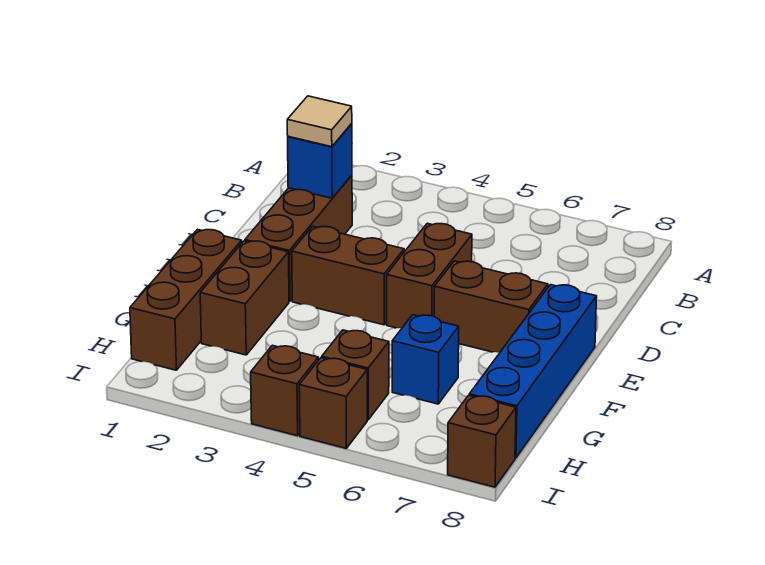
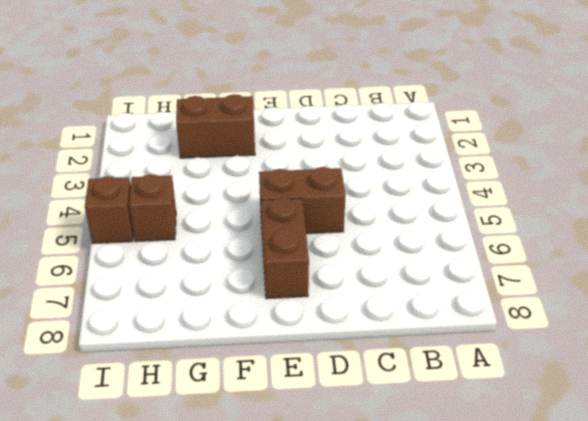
none -> brown 1x3 brick [245,175,352,301]
none -> brown 1x2 brick [292,226,404,325]
none -> blue 1x4 brick [469,285,597,458]

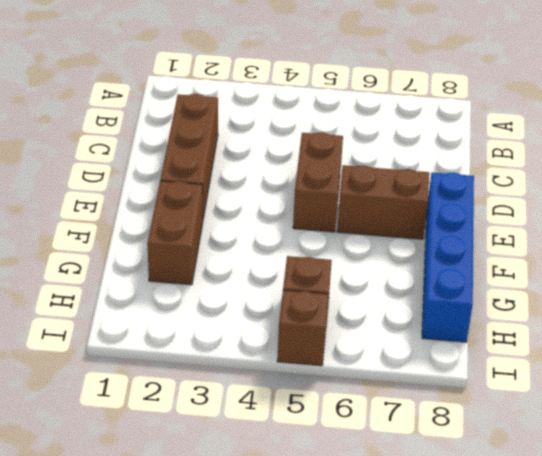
none -> brown 1x2 brick [292,226,404,325]
none -> brown 1x3 brick [130,229,242,370]
none -> blue 1x1 brick [392,315,459,404]

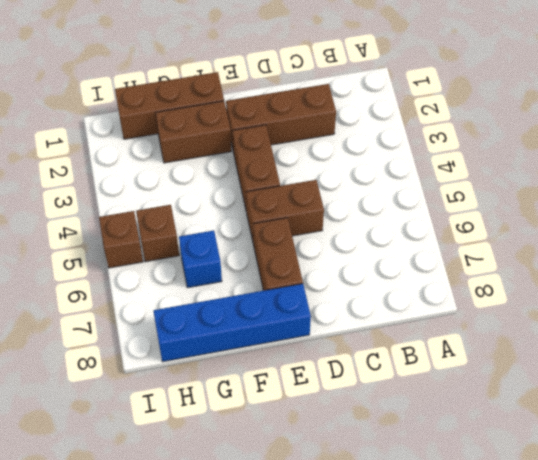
none -> brown 1x1 brick [251,345,318,436]
none -> brown 1x1 brick [448,395,516,487]
none -> blue 1x1 brick [288,124,352,198]

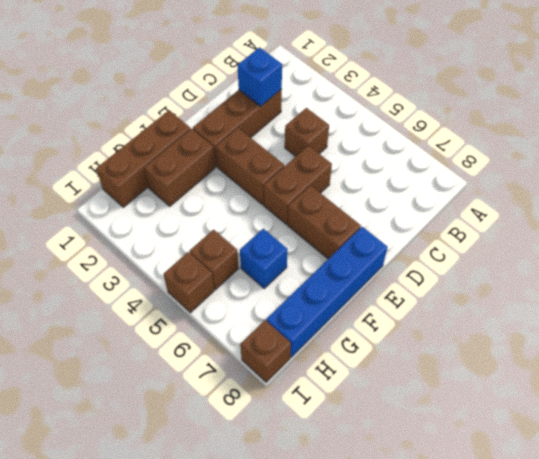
brown 1x1 brick [285,108,329,157] -> brown 1x1 brick moved to [251,345,318,436]
none -> tan 1x1 tile [287,96,352,147]

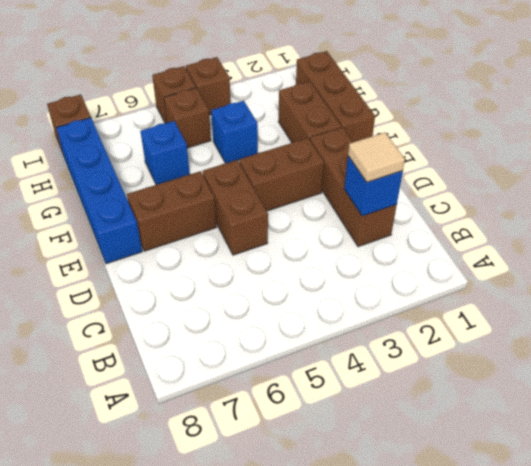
blue 1x1 brick [211,101,258,163] -> none

